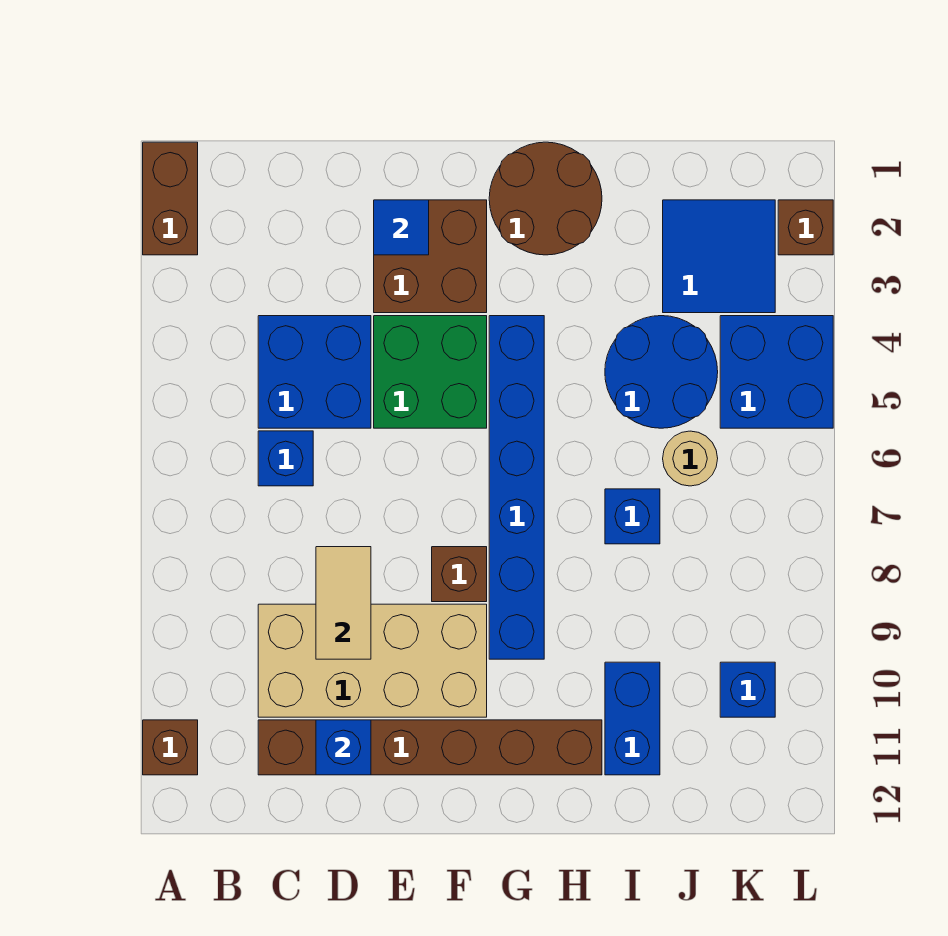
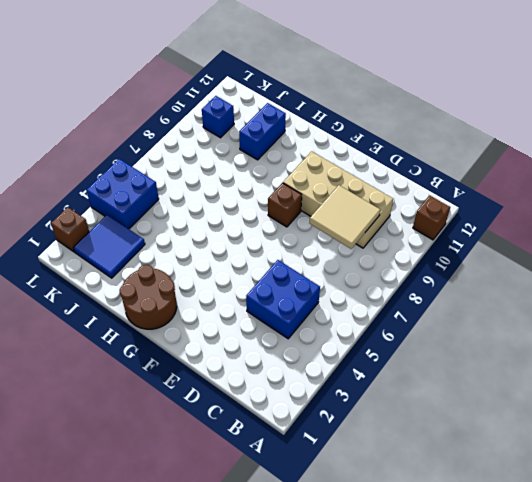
tan 2x2 tile [309,185,380,249] -> tan 1x2 tile [316,547,371,659]
none -> brown 1x2 brick [143,142,198,255]
none -> blue 1x1 brick [258,431,313,486]
none -> brown 1x6 brick [258,720,602,775]

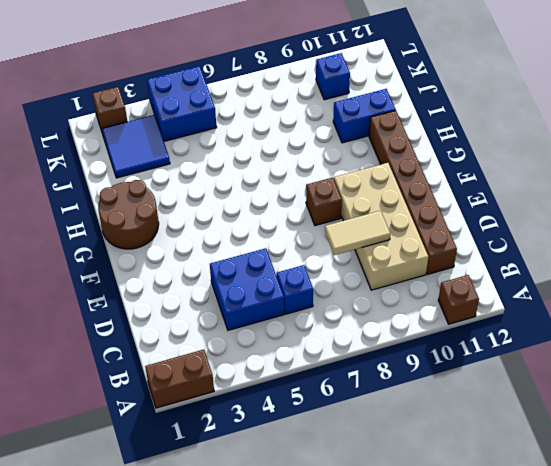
none -> brown 2x2 brick [374,200,487,313]
none -> green 2x2 brick [374,316,487,428]
none -> blue 1x6 brick [489,316,544,659]

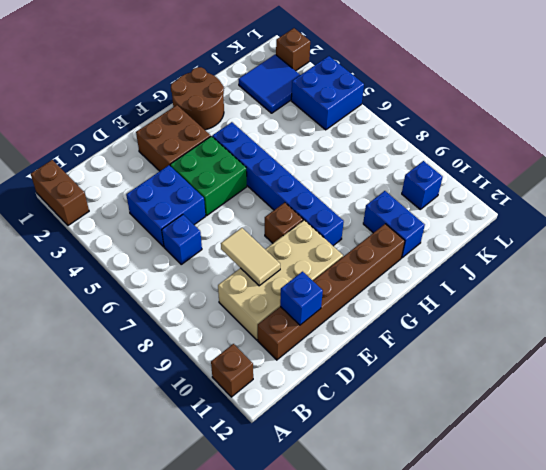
none -> blue 2x2 round brick [605,316,718,428]
none -> blue 1x1 brick [605,489,660,544]
none -> tan 1x1 round brick [663,431,718,486]

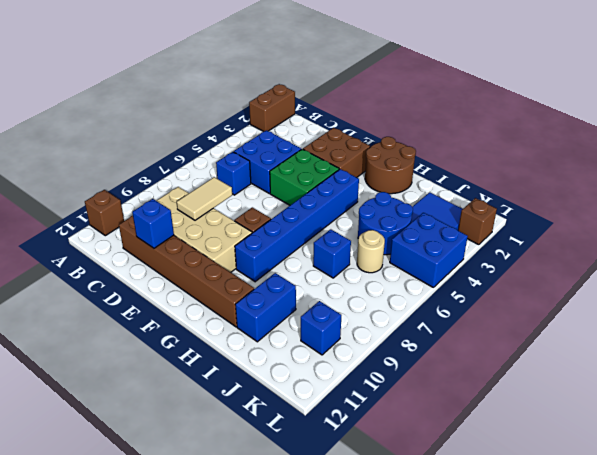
none -> blue 1x1 tile [374,200,429,255]

